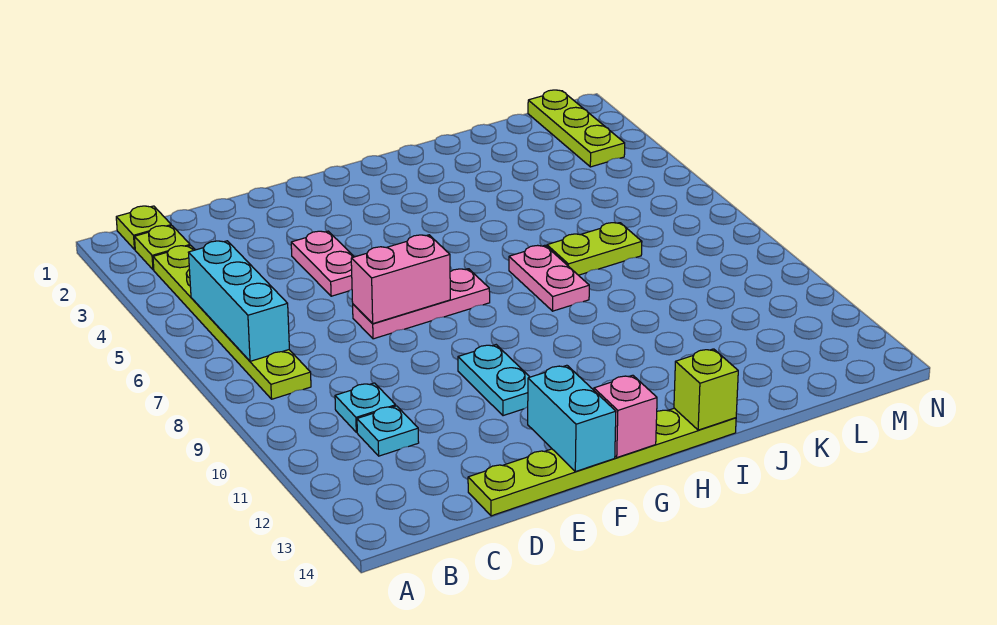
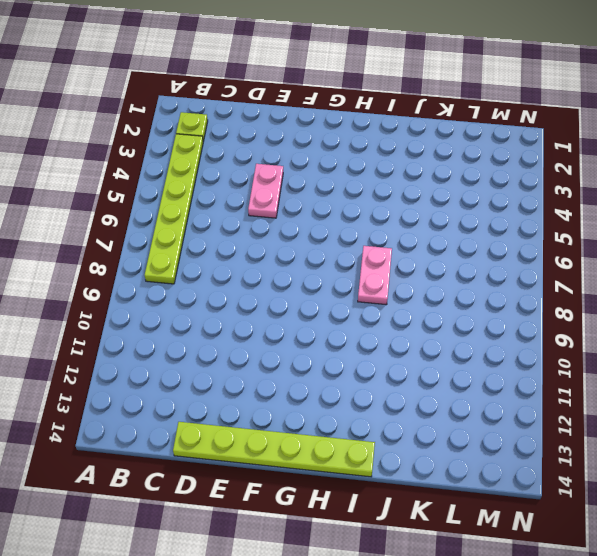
none -> lime 1x1 plate [116,206,171,249]
none -> cyan 1x1 plate [335,383,396,432]
none -> cyan 1x1 plate [357,406,419,456]

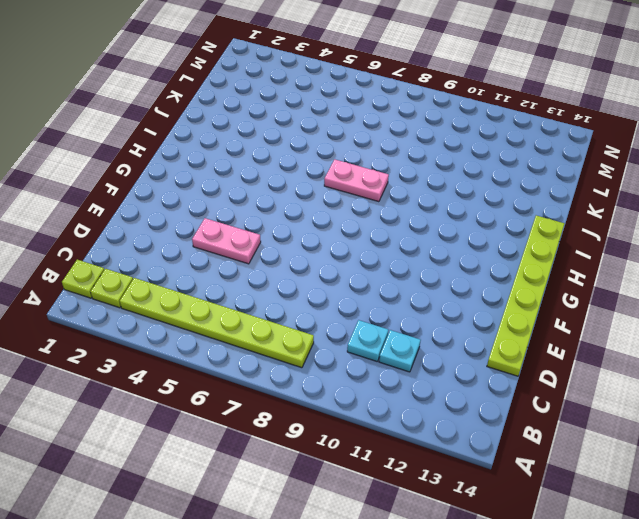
none -> pink 1x3 plate [353,269,490,339]
none -> cyan 1x2 plate [458,345,529,416]
none -> lime 1x2 plate [547,223,642,275]

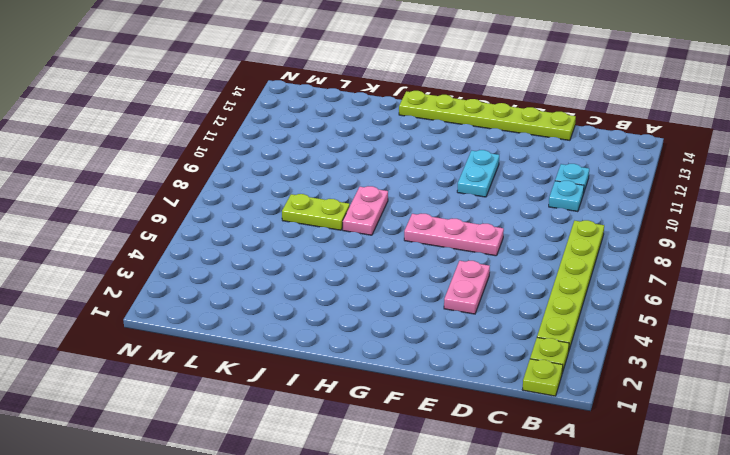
none -> lime 1x3 plate [528,90,625,167]
none -> cyan 1x3 brick [188,241,289,361]
none -> pink 1x2 brick [351,235,450,324]

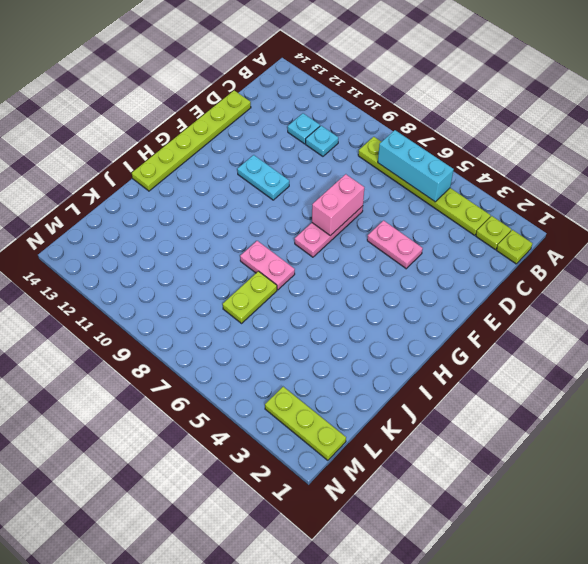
none -> cyan 1x2 brick [528,365,616,472]
none -> pink 1x1 brick [594,375,657,457]
none -> lime 1x1 brick [674,349,738,430]

